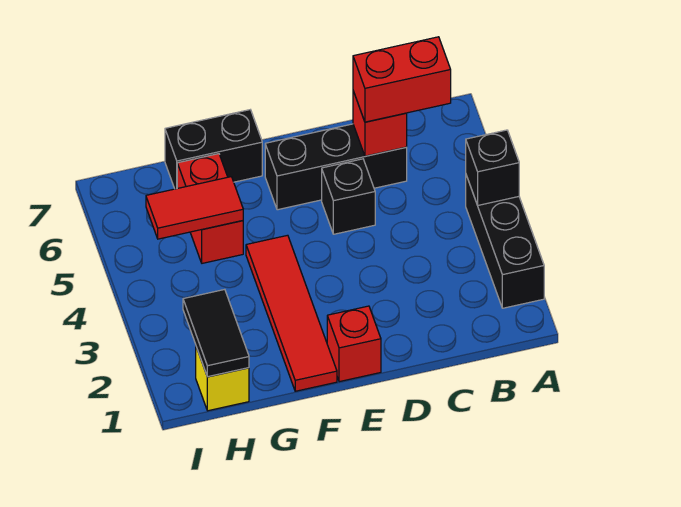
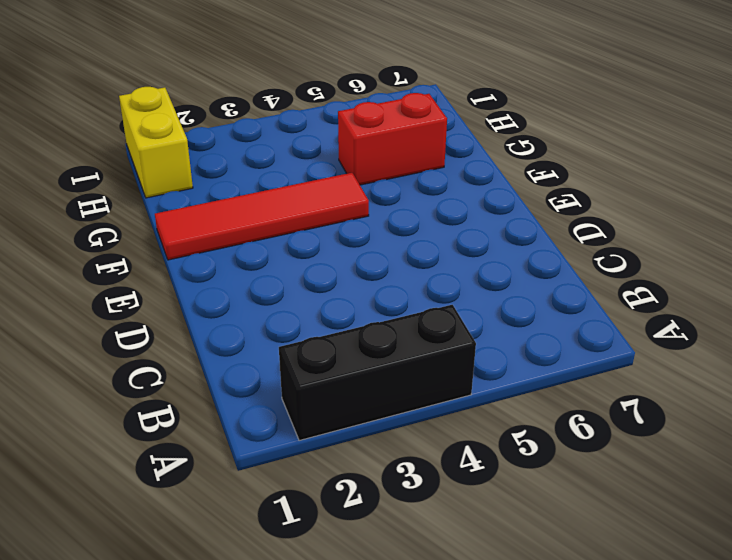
yellow 1x2 brick [119,87,193,198] -> yellow 1x1 brick [196,347,249,411]
none -> black 1x3 brick [265,124,407,210]
none -> black 1x1 brick [322,159,375,234]
none -> red 1x1 brick [327,306,381,382]

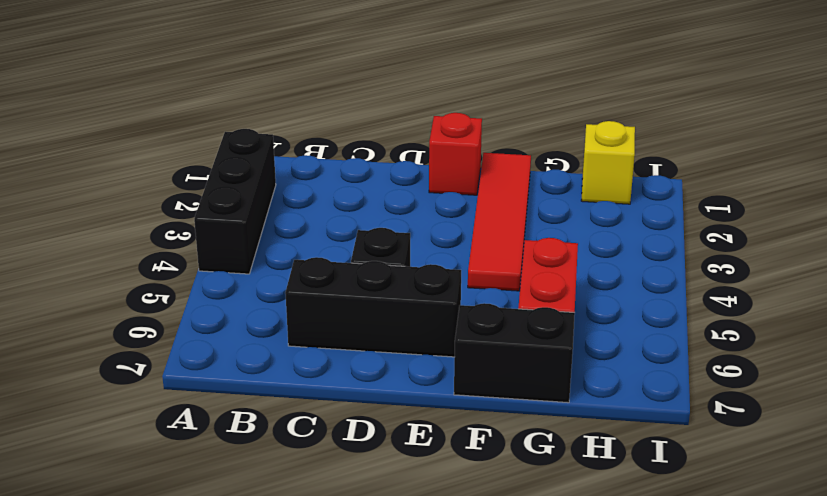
none -> black 1x1 brick [466,130,519,205]
none -> red 1x1 brick [353,91,407,156]
none -> red 1x2 tile [146,177,243,239]

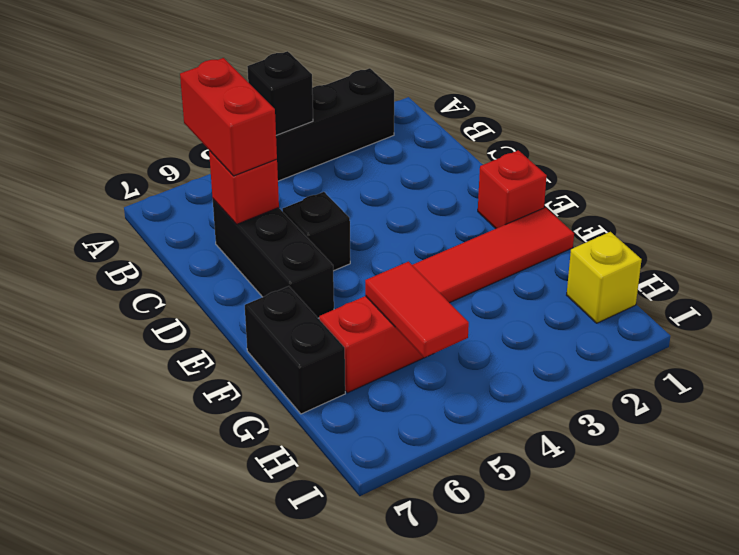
none -> black 1x2 tile [183,289,249,377]

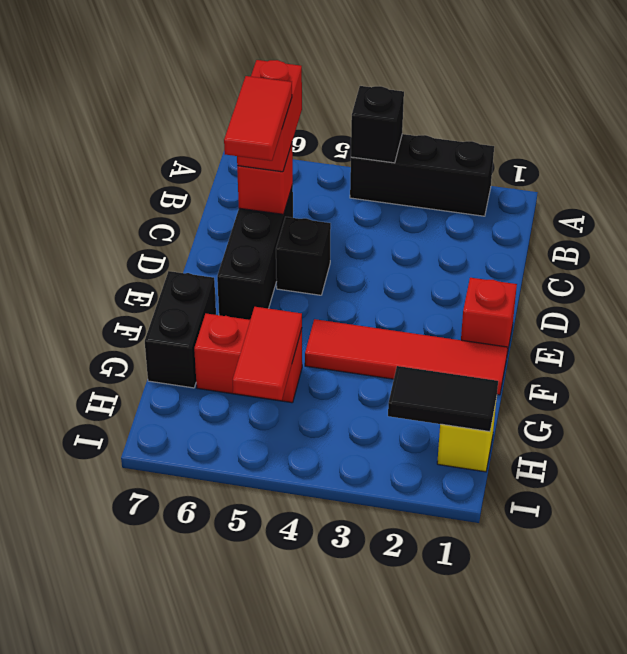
red 1x2 tile [224,76,292,161] -> none

